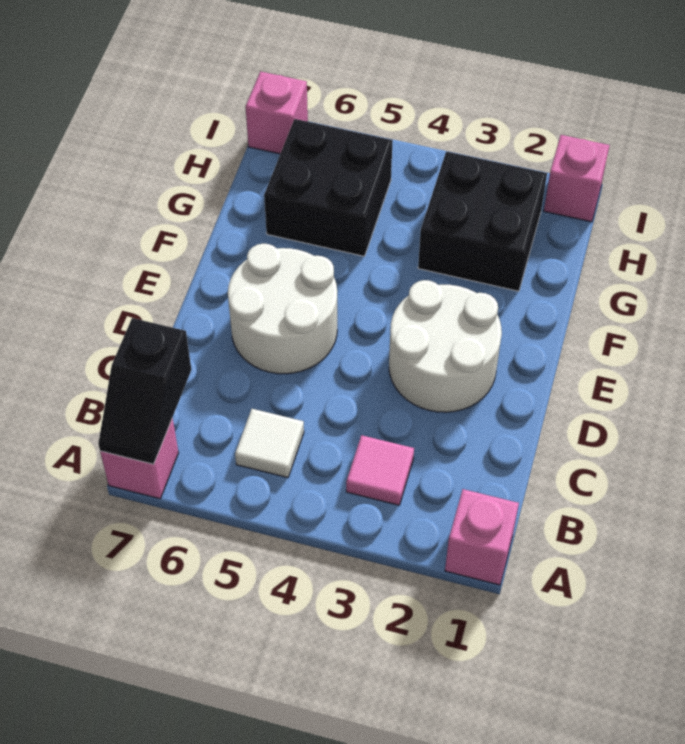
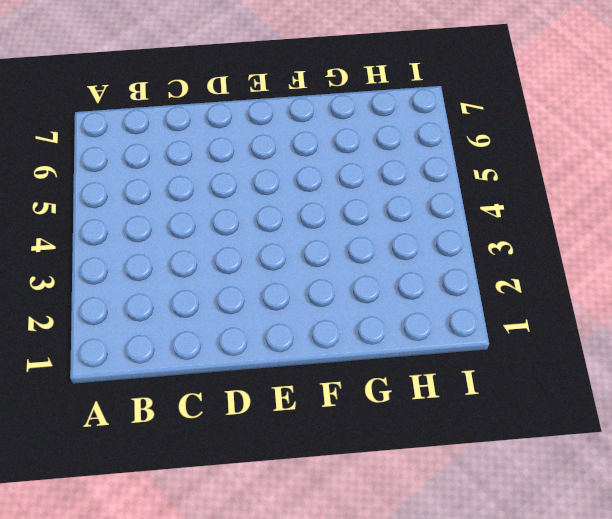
none -> pink 1x1 brick [445,489,519,585]
none -> pink 1x1 brick [100,418,178,499]

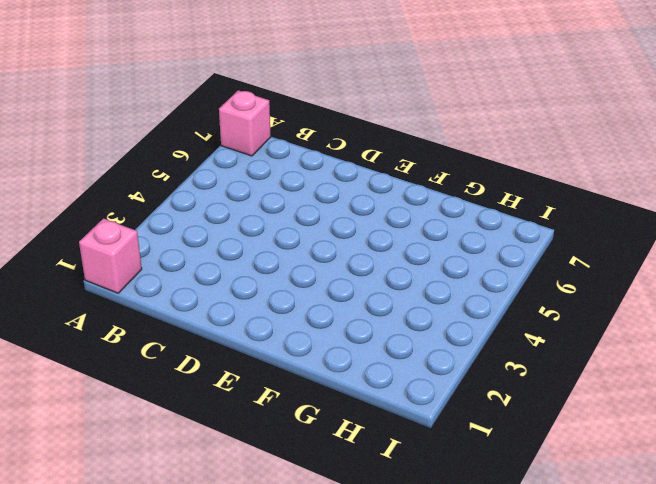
none -> pink 1x1 tile [346,435,414,505]
none -> white 1x1 tile [235,409,304,478]

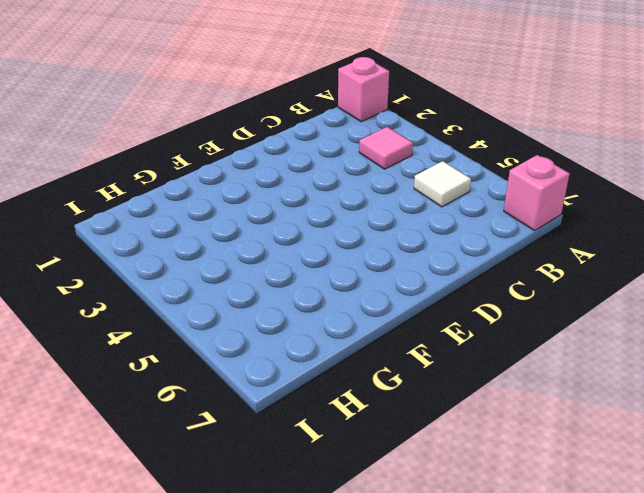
none -> white 2x2 round brick [389,280,502,412]
none -> white 2x2 round brick [228,244,337,374]

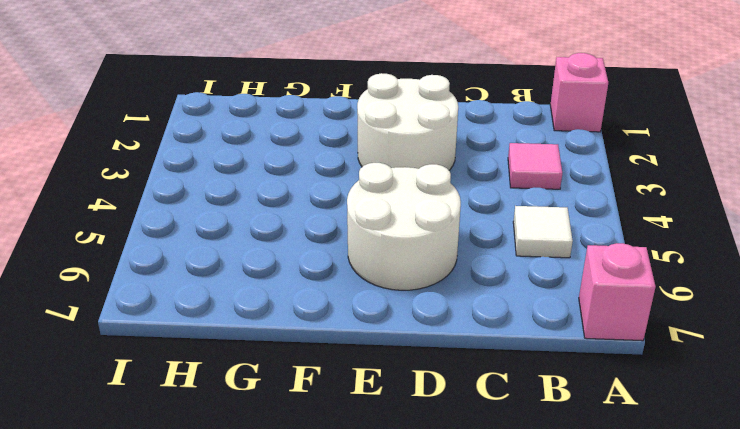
none -> black 2x2 brick [418,151,547,291]
none -> black 2x2 brick [264,119,393,256]

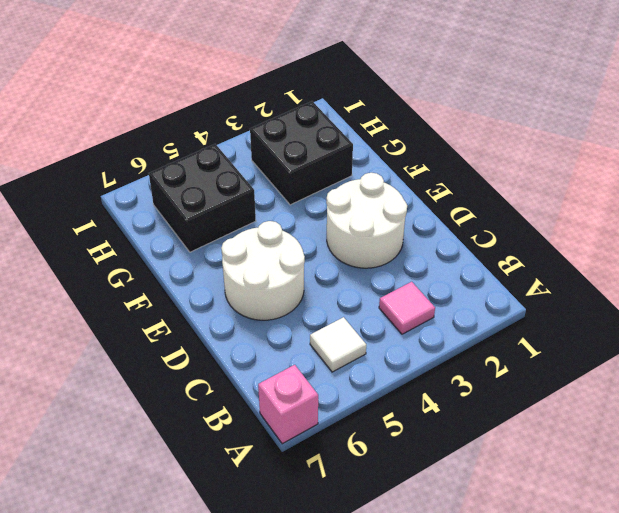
none -> pink 1x1 brick [445,489,519,585]
none -> pink 1x1 brick [544,135,610,222]

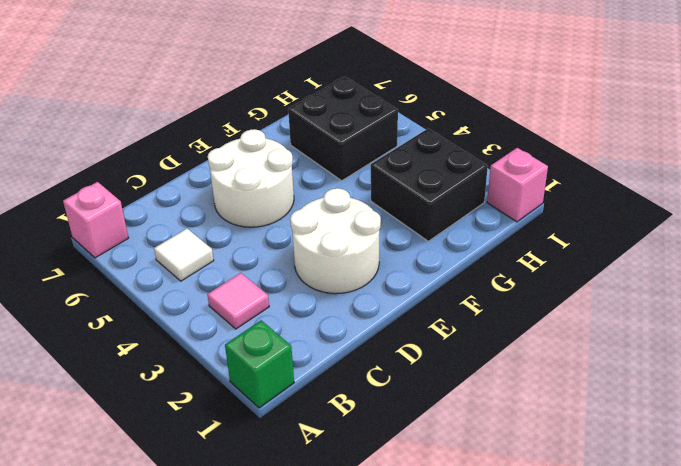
green 1x1 brick [225,320,294,408] -> pink 1x1 brick [445,489,519,585]
none -> pink 1x1 brick [246,71,308,154]
none -> black 1x2 slope [98,318,191,464]

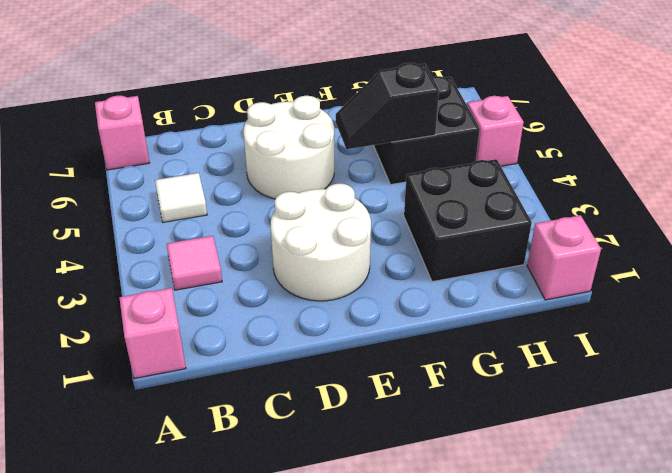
black 1x2 slope [336,63,439,149] -> black 1x2 slope moved to [98,318,191,464]
pink 1x1 brick [467,96,523,166] -> pink 1x1 brick moved to [246,71,308,154]

